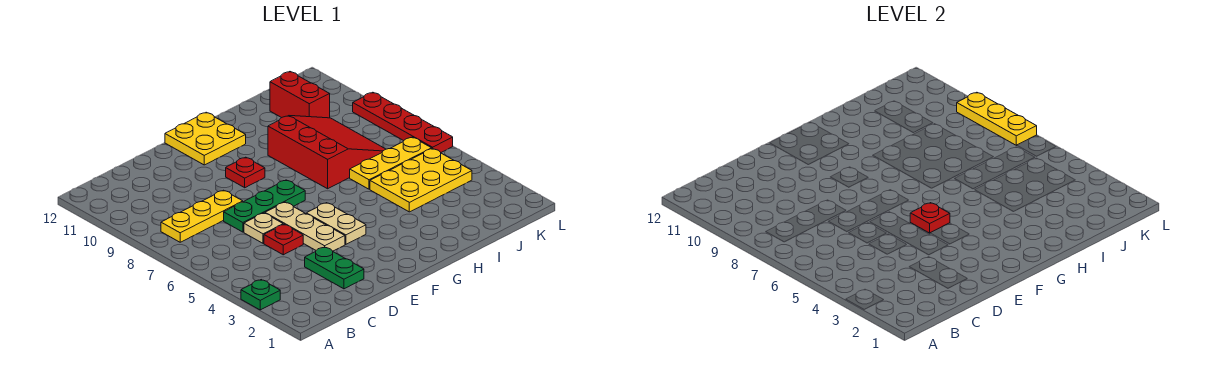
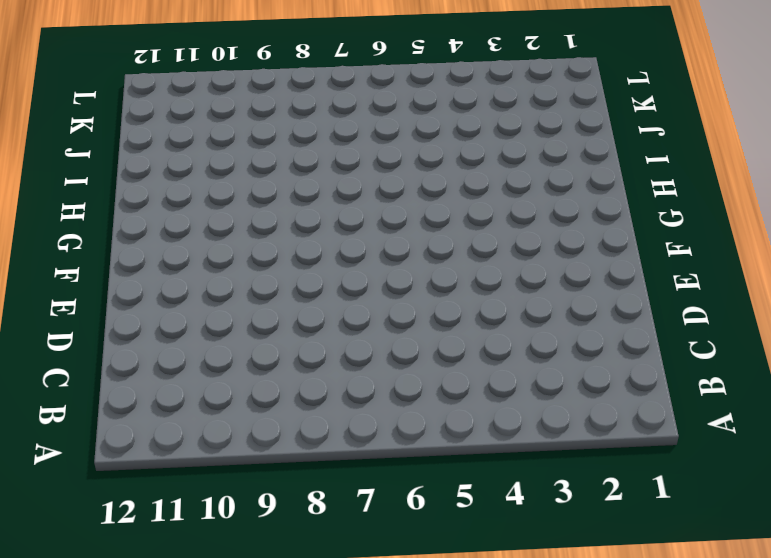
none -> green 1x1 plate [241,280,280,310]
none -> yellow 1x3 plate [161,190,243,242]
none -> green 1x2 plate [305,247,364,289]

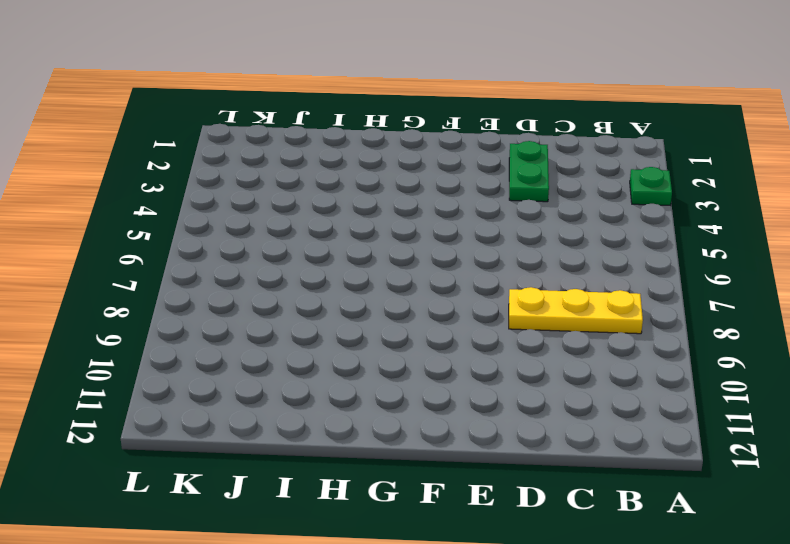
none -> red 1x1 plate [264,224,303,255]
none -> tan 1x1 plate [244,213,283,243]
none -> green 1x3 plate [224,180,305,232]

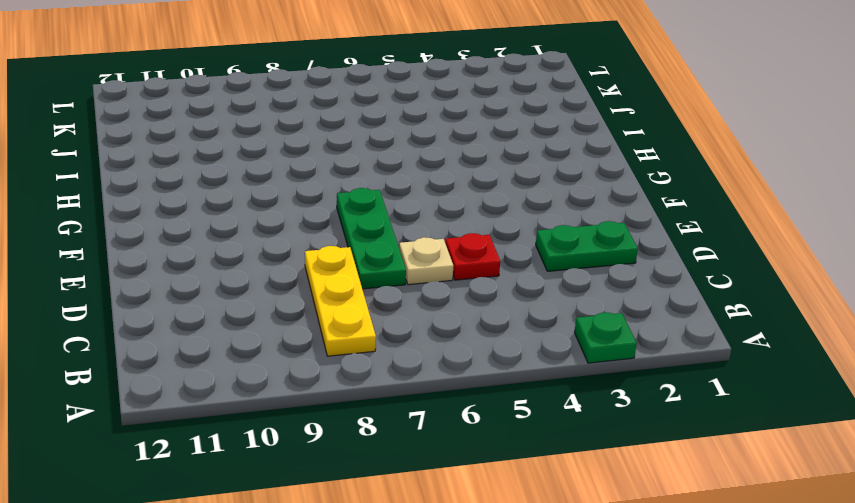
none -> tan 1x3 plate [265,202,345,251]
none -> tan 1x2 plate [306,203,366,244]
none -> red 1x1 plate [226,157,265,188]

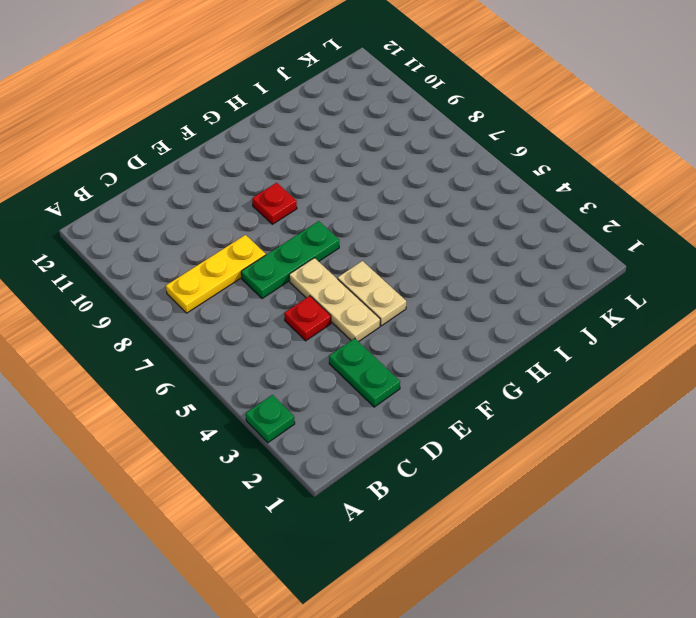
none -> tan 1x1 plate [244,213,283,243]
none -> yellow 2x2 plate [165,112,246,165]
none -> red 3x3 slope [268,116,386,189]

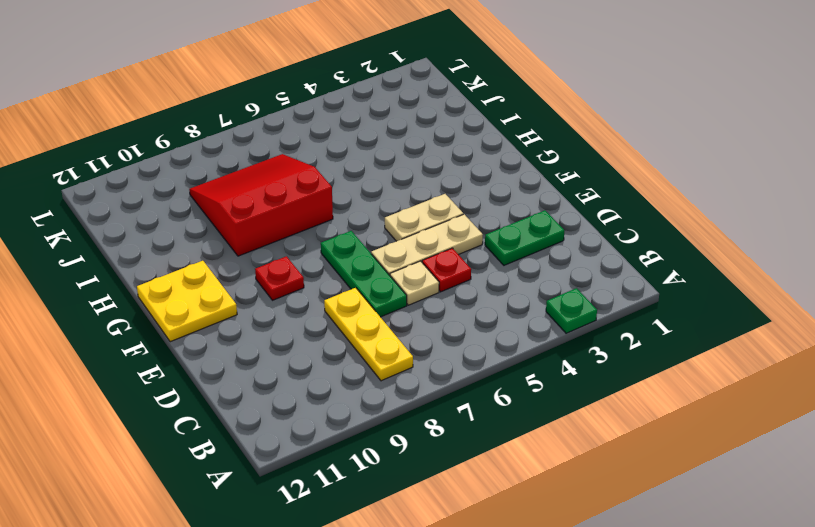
none -> yellow 2x3 plate [370,148,472,212]
none -> yellow 1x3 plate [350,137,432,189]
none -> red 1x2 brick [270,72,330,118]

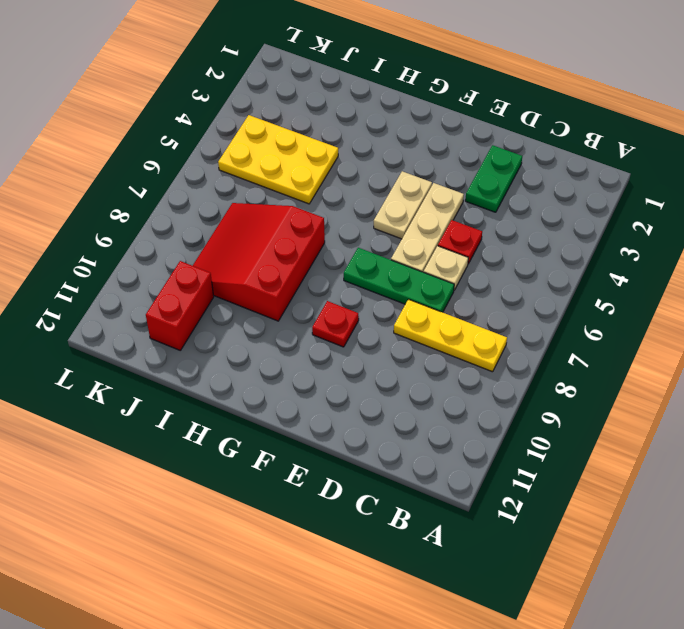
none -> green 1x1 plate [241,280,280,310]
none -> yellow 2x2 plate [165,112,246,165]
none -> yellow 1x3 plate [350,137,432,189]

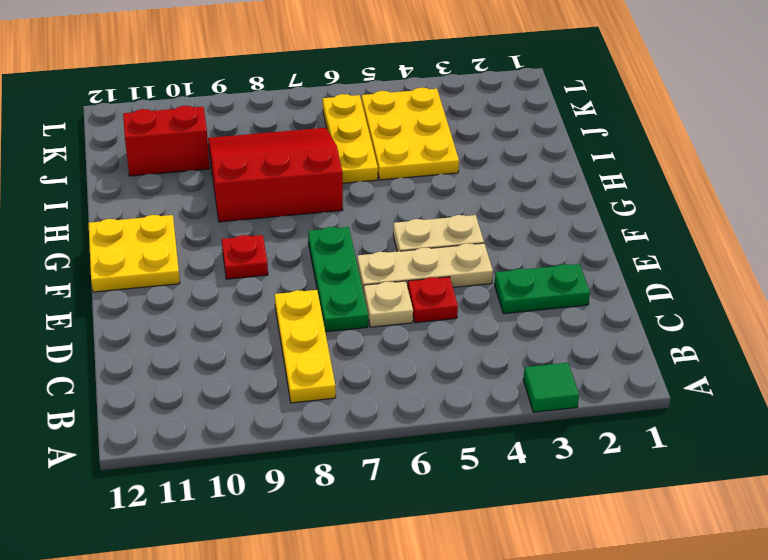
green 1x1 tile [523,363,579,412] -> green 1x1 plate [241,280,280,310]
none -> red 1x4 plate [353,92,453,152]
none -> red 1x1 plate [910,203,950,233]
none -> yellow 1x3 plate [957,92,1037,145]

